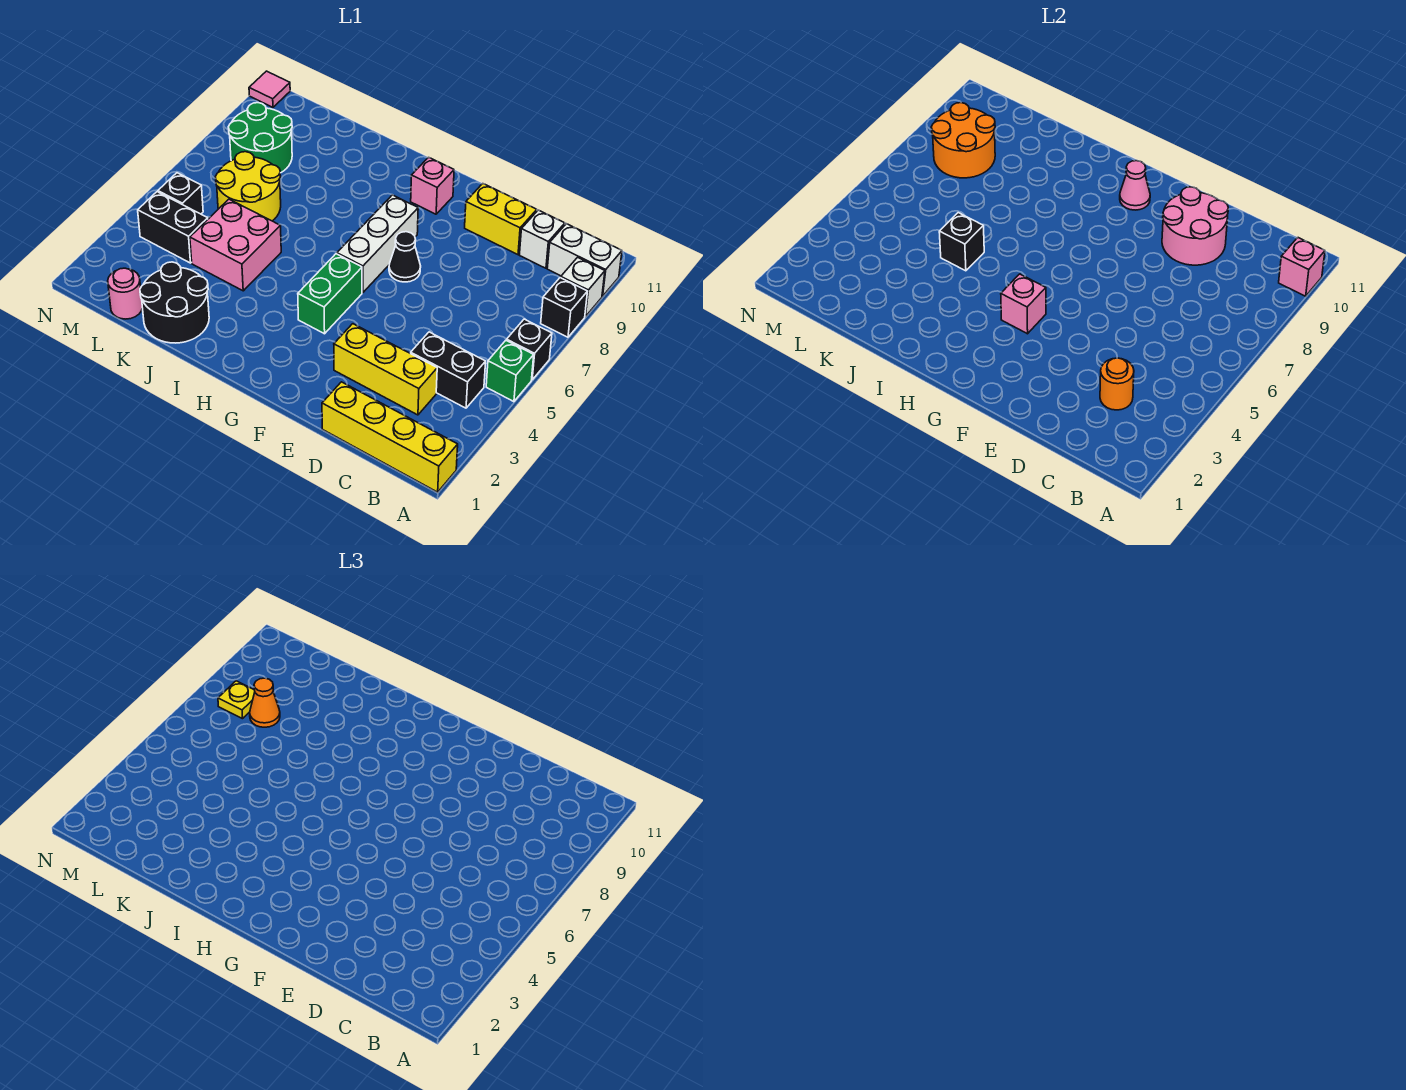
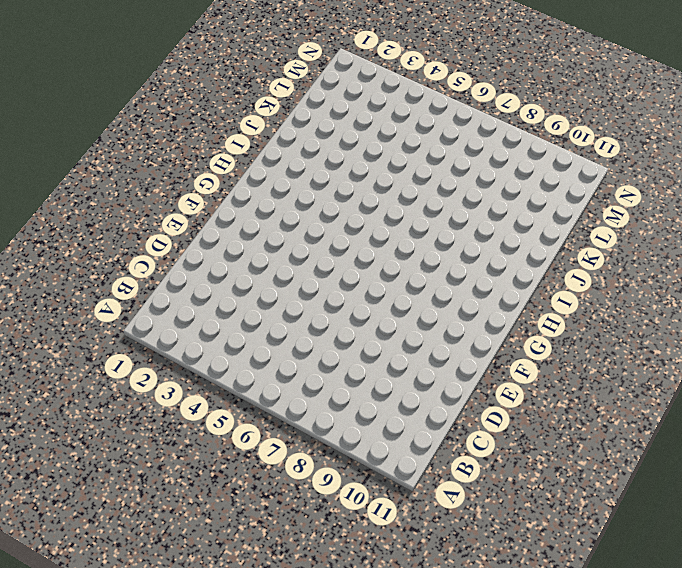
none -> yellow 1x4 brick [322,382,458,492]
none -> green 1x1 brick [486,340,534,402]
none -> black 1x1 brick [507,319,552,380]
none -> black 1x1 brick [541,278,588,337]

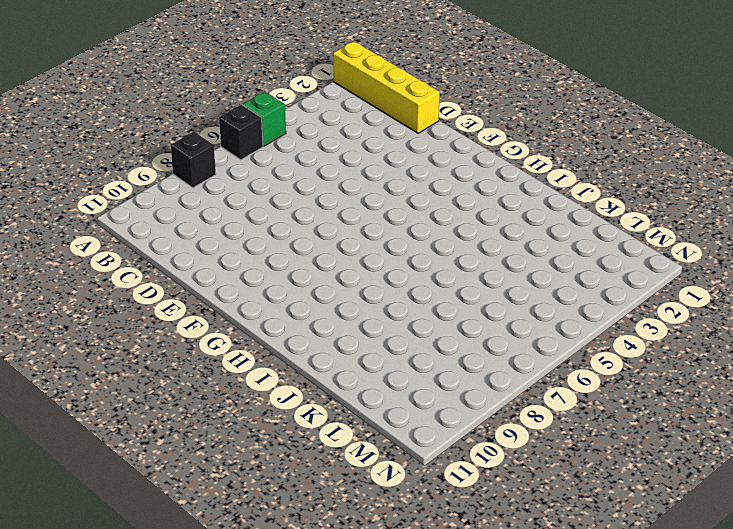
none -> white 1x1 brick [561,257,605,317]
none -> white 1x2 brick [547,224,622,296]
none -> black 1x2 brick [411,332,486,408]
none -> yellow 1x3 brick [334,324,437,415]

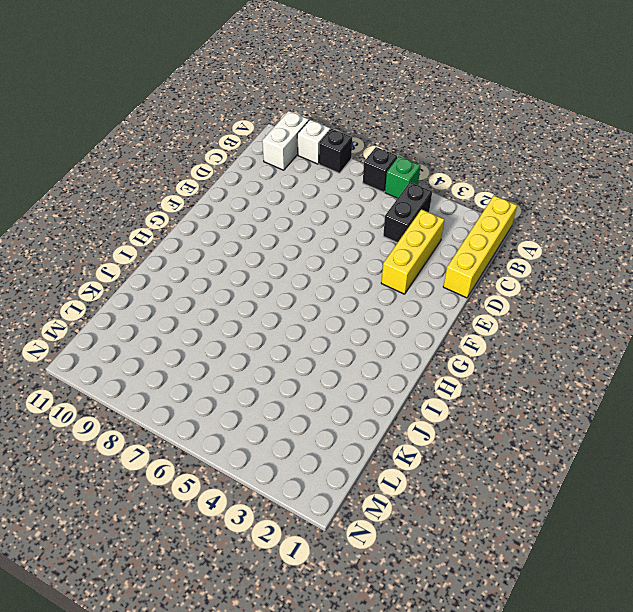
none -> white 1x1 brick [520,210,565,268]
none -> yellow 1x2 brick [465,184,537,255]
none -> black 1x1 cone [389,232,421,282]
none -> green 1x2 brick [298,254,362,334]

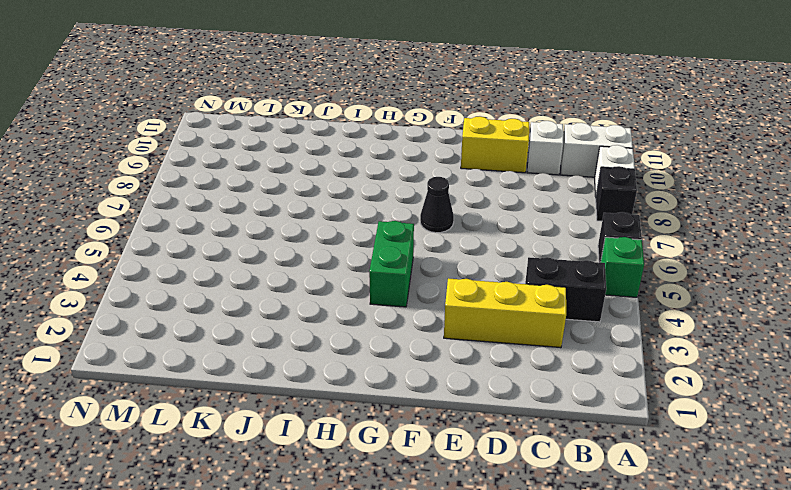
none -> yellow 1x4 brick [322,382,458,492]
none -> white 1x3 brick [337,195,418,293]
none -> pink 1x1 brick [411,157,454,214]
none -> black 2x2 round brick [140,262,209,343]

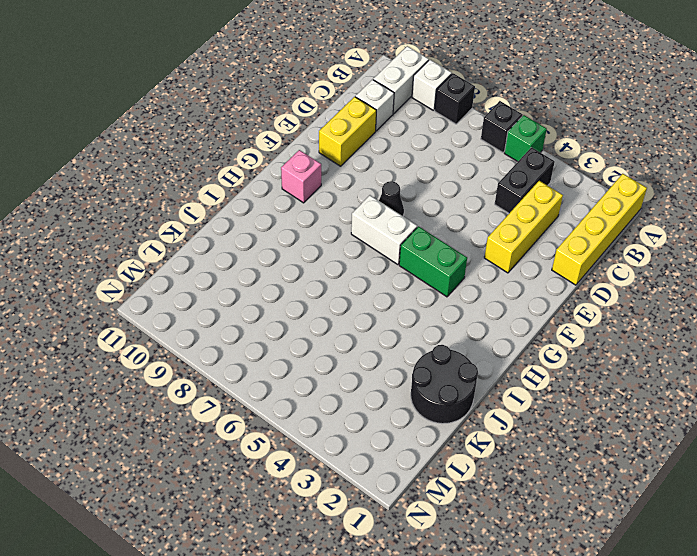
white 1x2 brick [351,195,417,265] -> white 1x3 brick [337,195,418,293]
none -> pink 2x2 brick [190,199,281,291]
none -> yellow 2x2 round brick [215,152,281,221]
none -> pink 1x1 round brick [108,268,142,319]
none -> black 1x2 brick [138,192,208,263]

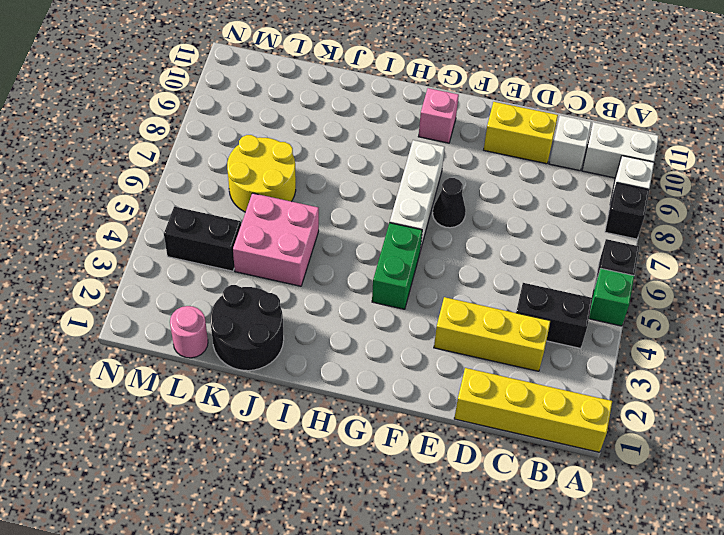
none -> green 2x2 round brick [228,103,292,173]
none -> black 1x1 brick [158,173,203,214]
none -> pink 1x1 tile [249,71,290,107]
none -> pink 1x1 brick [1279,238,1325,296]

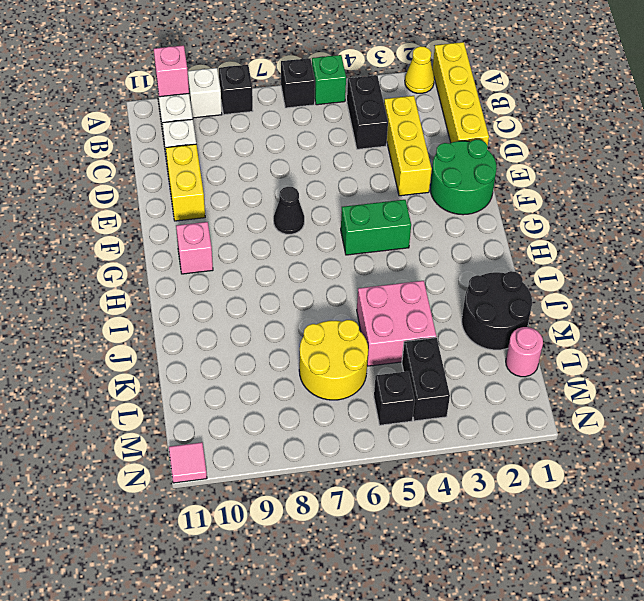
yellow 1x1 cone [405,46,434,93] -> none
green 2x2 round brick [430,139,497,215] -> green 2x2 round brick moved to [228,103,292,173]
none -> white 1x3 brick [337,195,418,293]
none -> orange 1x1 round brick [1100,358,1134,410]
none -> pink 2x2 round brick [1162,187,1228,265]
none -> pink 1x1 brick [1001,274,1046,334]

